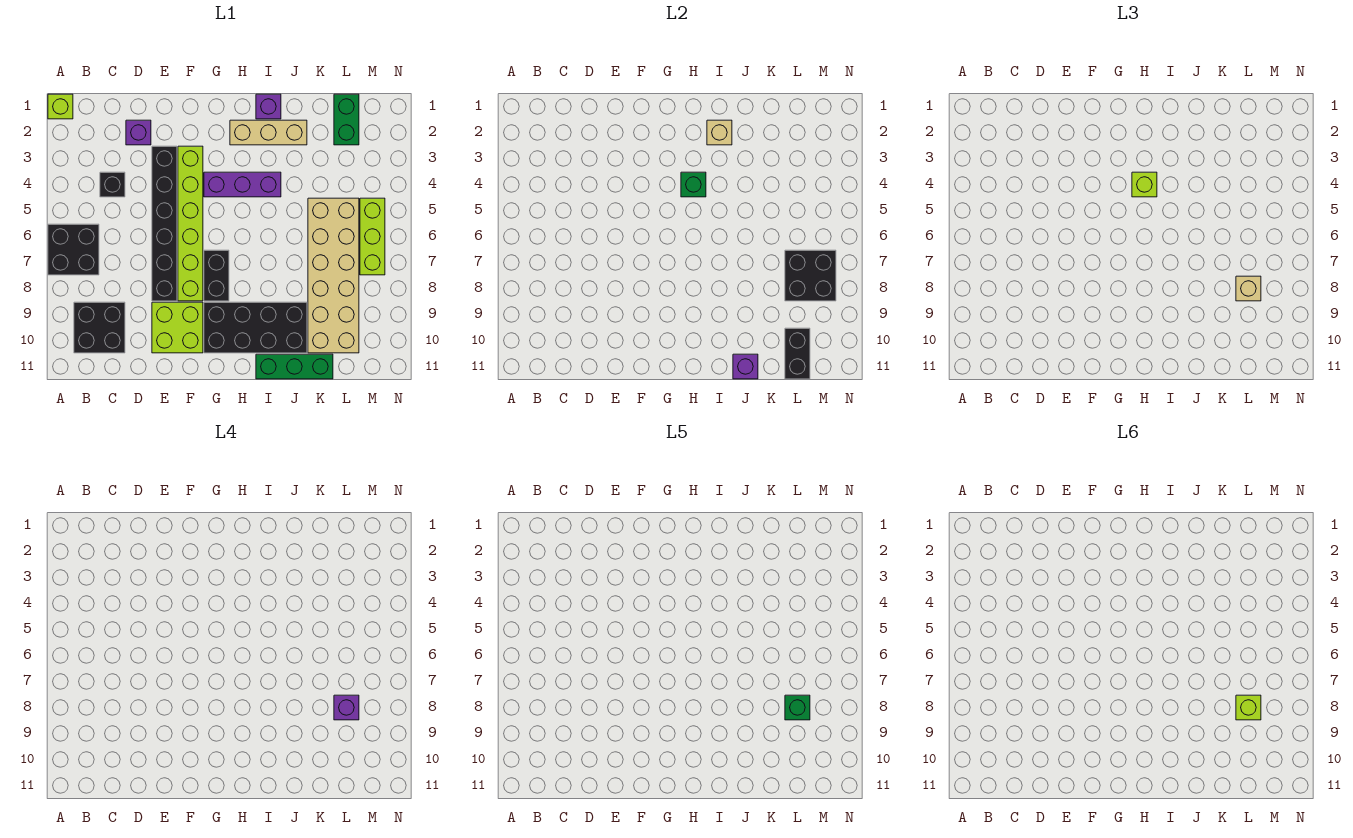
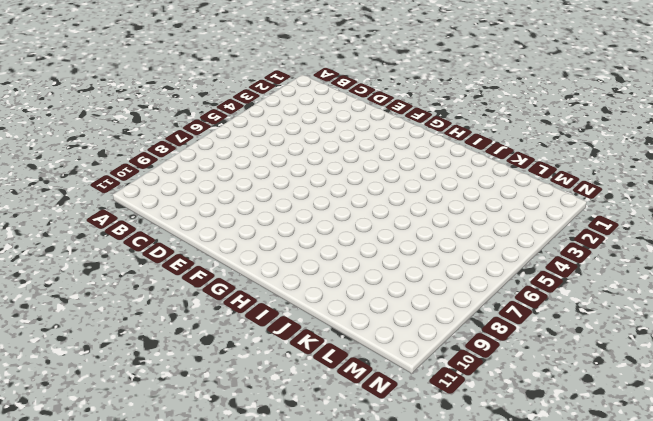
none -> lime 1x1 brick [48,94,73,119]
none -> black 2x2 brick [48,224,99,275]
none -> black 2x2 brick [74,302,125,353]

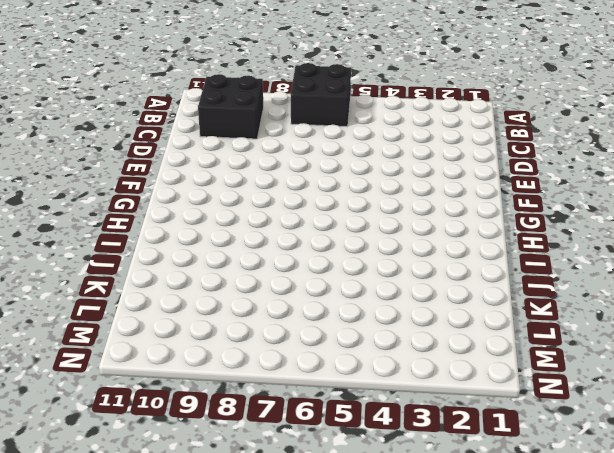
none -> lime 1x1 brick [48,94,73,119]
none -> black 1x1 brick [100,172,125,197]
none -> purple 1x1 brick [126,120,151,145]

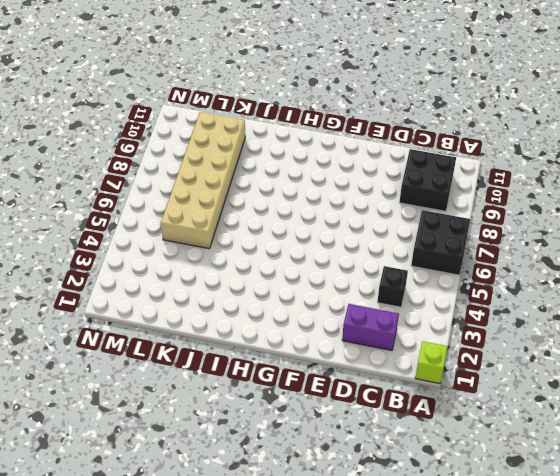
purple 1x2 brick [342,304,399,351] -> purple 1x1 brick [126,120,151,145]
none -> black 1x6 brick [152,146,177,301]
none -> lime 2x2 brick [152,302,203,353]
none -> lime 1x6 brick [178,146,203,301]

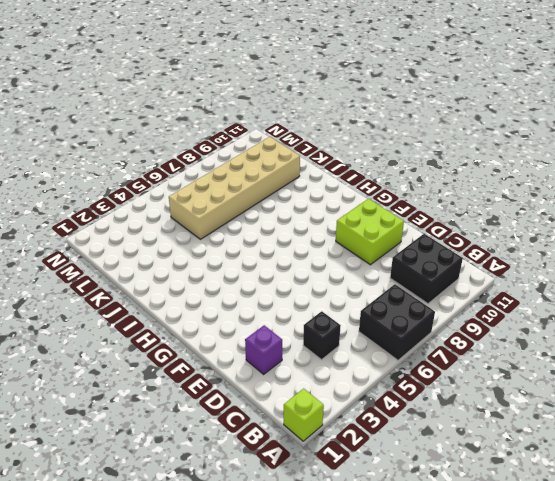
none -> black 1x6 brick [152,146,177,301]
none -> lime 1x6 brick [178,146,203,301]
none -> purple 1x3 brick [204,172,281,197]

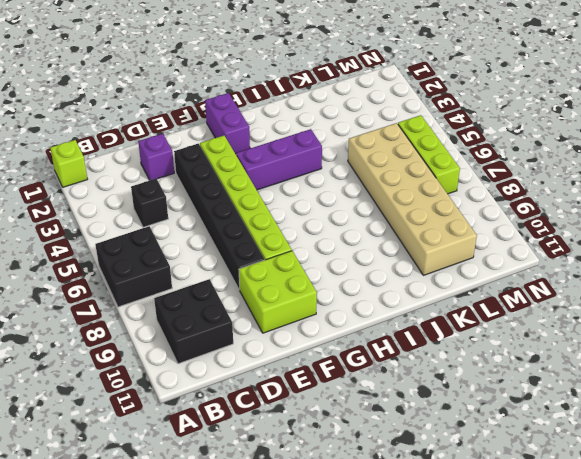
purple 1x2 brick [205,93,250,154] -> none
none -> black 1x2 brick [204,250,229,301]
none -> black 2x4 brick [204,302,307,353]
none -> tan 1x3 brick [230,120,307,145]

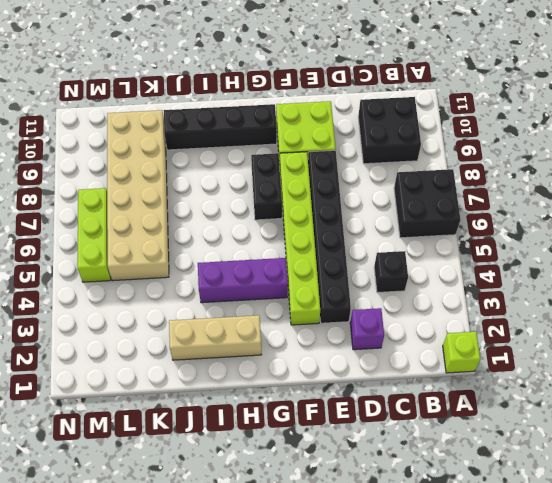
black 1x4 brick [164,104,277,150] -> black 2x4 brick [204,302,307,353]
none -> purple 1x1 brick [256,94,281,119]
none -> green 1x3 brick [256,354,333,379]
none -> green 1x2 brick [334,94,359,145]

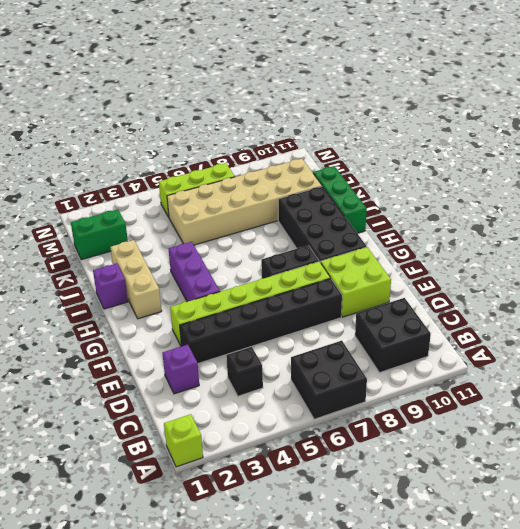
none -> green 1x1 brick [681,172,706,197]
none -> tan 1x1 brick [707,120,732,145]
none -> purple 1x1 brick [733,354,758,379]

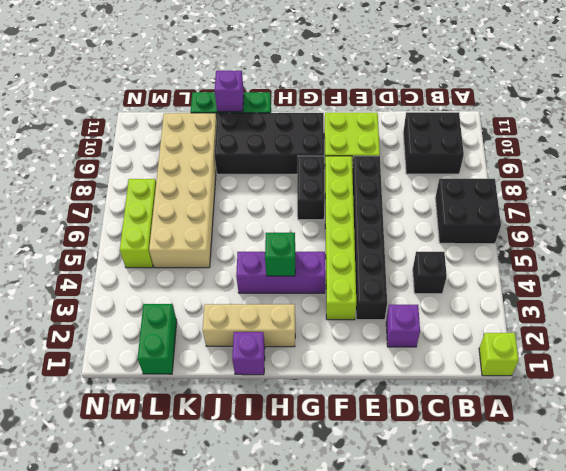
none -> tan 1x1 brick [707,120,732,145]
none -> black 2x2 brick [785,250,836,301]
none -> black 1x2 brick [785,328,810,379]

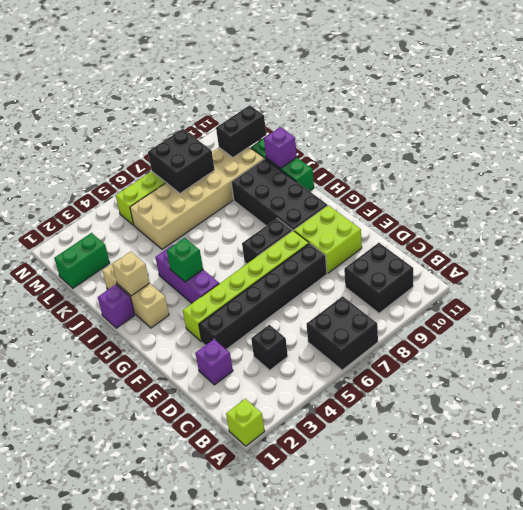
none -> lime 1x1 brick [1132,172,1157,197]
none -> tan 1x1 brick [1236,276,1261,301]
none -> purple 1x1 brick [334,695,359,720]

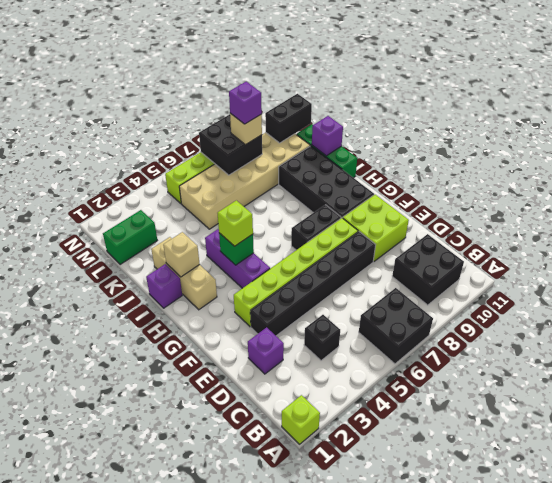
none -> green 1x1 brick [785,695,810,720]
none -> lime 1x1 brick [1236,695,1261,720]

